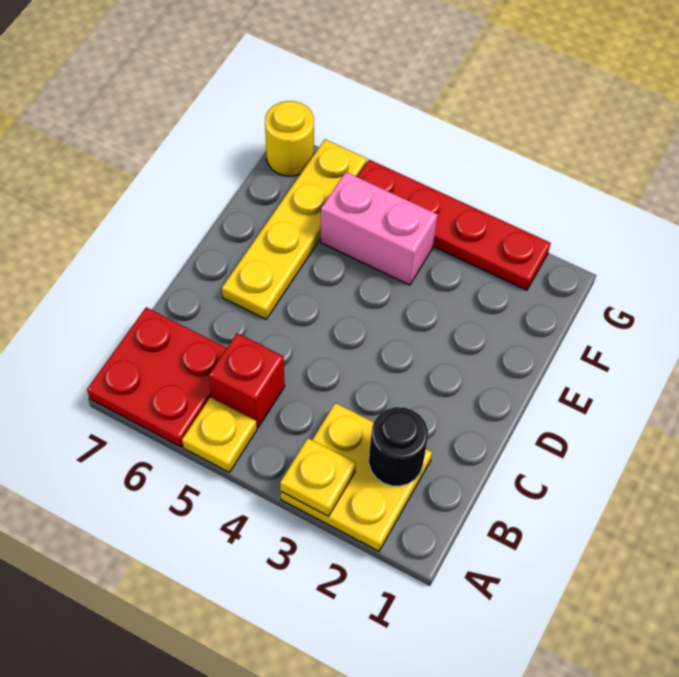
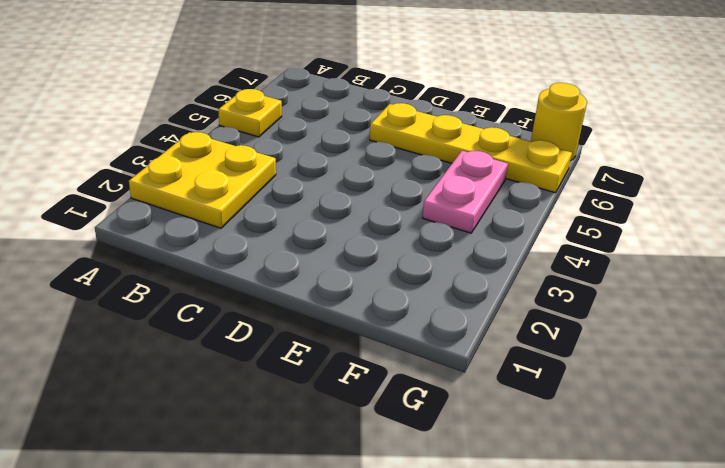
pink 1x2 plate [422,151,508,233] -> pink 1x2 brick [321,172,438,285]
none -> red 2x2 plate [87,307,226,447]
none -> red 1x1 brick [209,333,285,428]

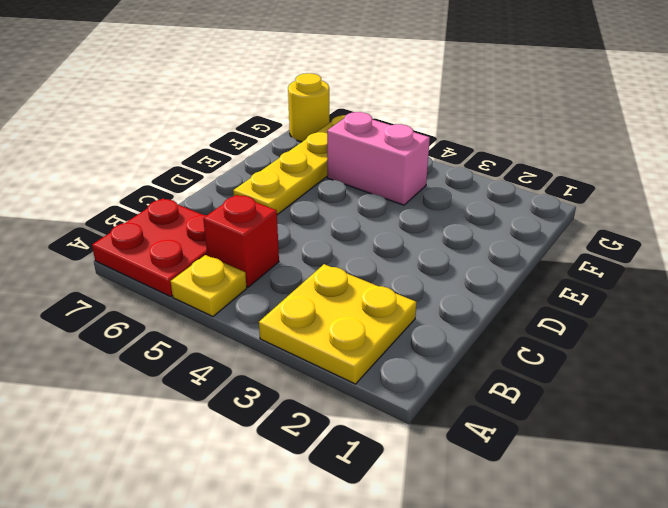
none -> red 1x4 plate [358,160,551,290]
none -> yellow 1x1 plate [280,438,356,516]

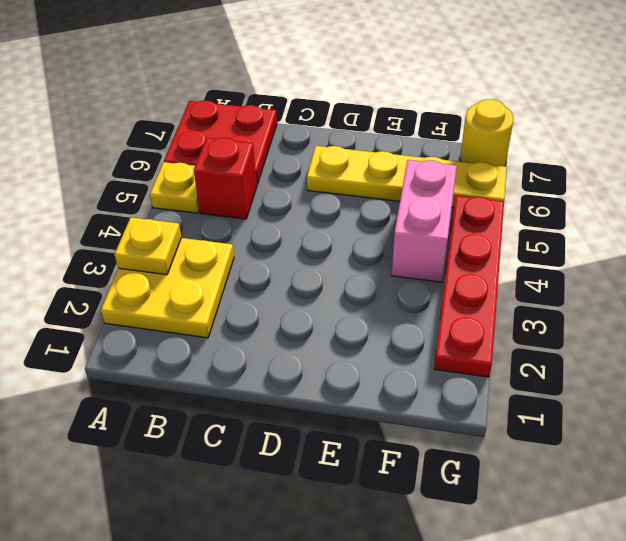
none -> black 1x1 round brick [369,407,428,486]

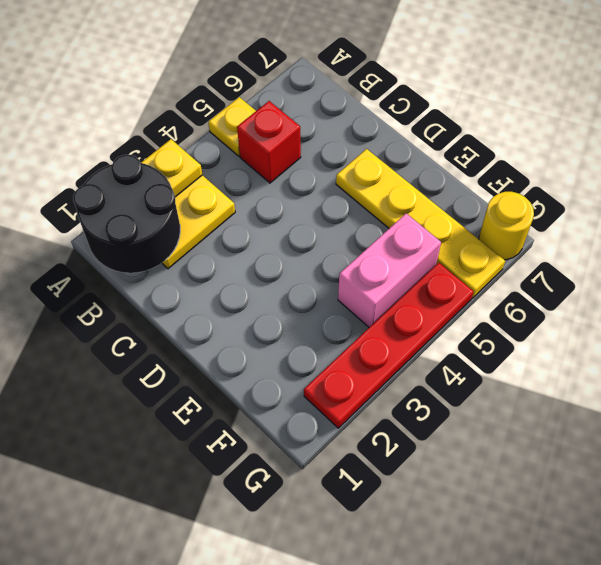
black 2x2 round brick [73,155,180,273] -> black 1x1 round brick [369,407,428,486]
none -> red 2x2 plate [87,307,226,447]

